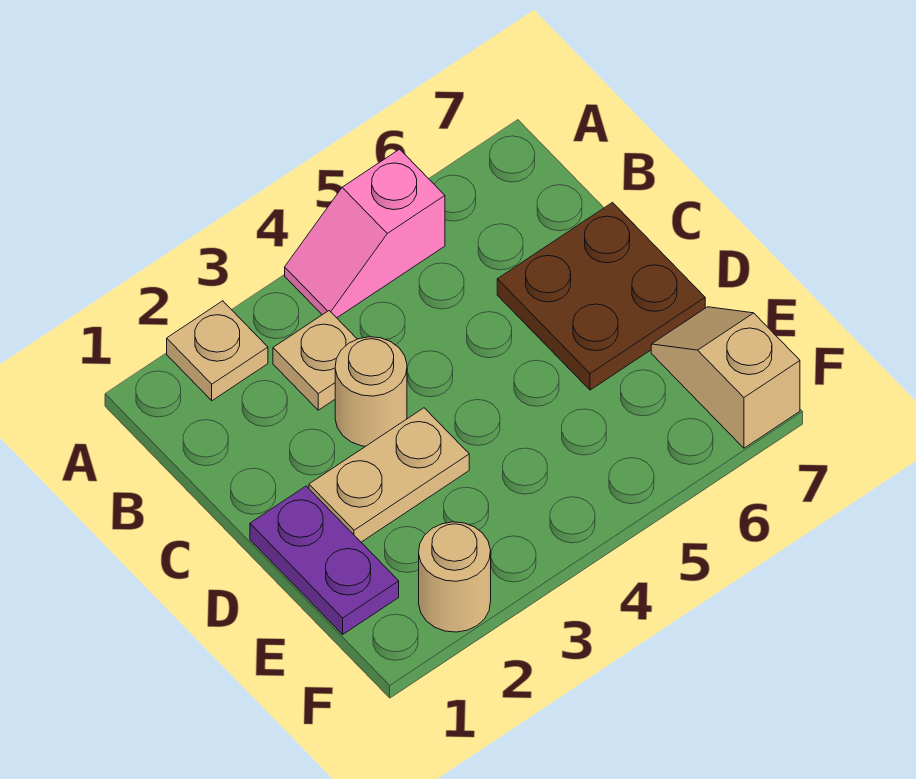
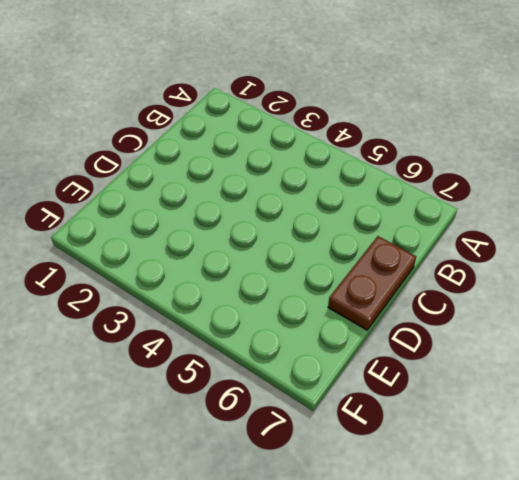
brown 1x2 plate [328,236,416,330] -> brown 2x2 plate [497,203,705,390]
none -> tan 1x1 plate [167,301,268,401]
none -> pink 1x2 slope [285,149,445,318]

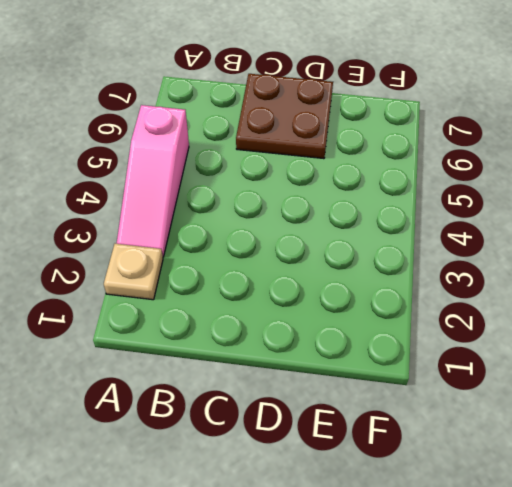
pink 1x3 slope [116,105,189,257] -> pink 1x2 slope [285,149,445,318]
none -> tan 1x1 plate [273,311,357,410]
none -> tan 1x1 round brick [335,337,407,446]

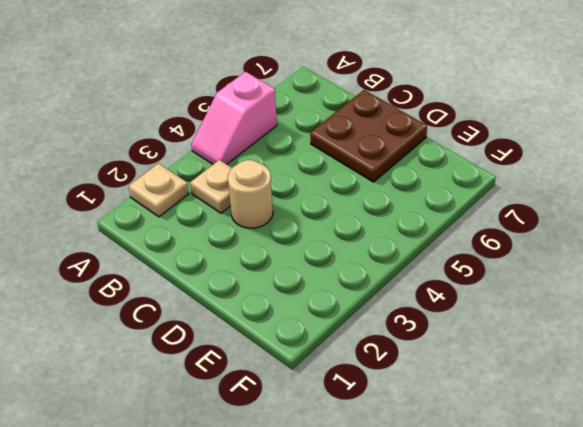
none -> purple 1x2 plate [250,486,399,634]
none -> tan 1x2 plate [309,408,469,542]

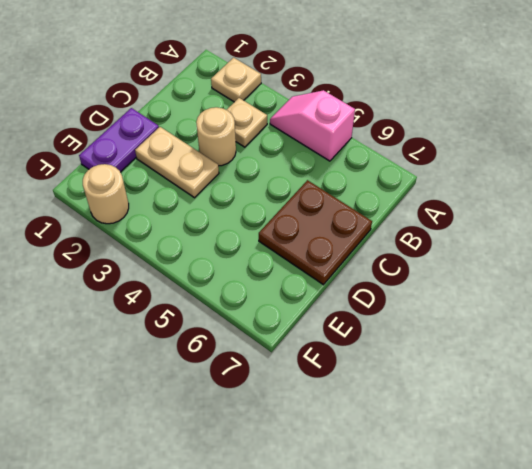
none -> tan 1x2 slope [651,307,800,448]

